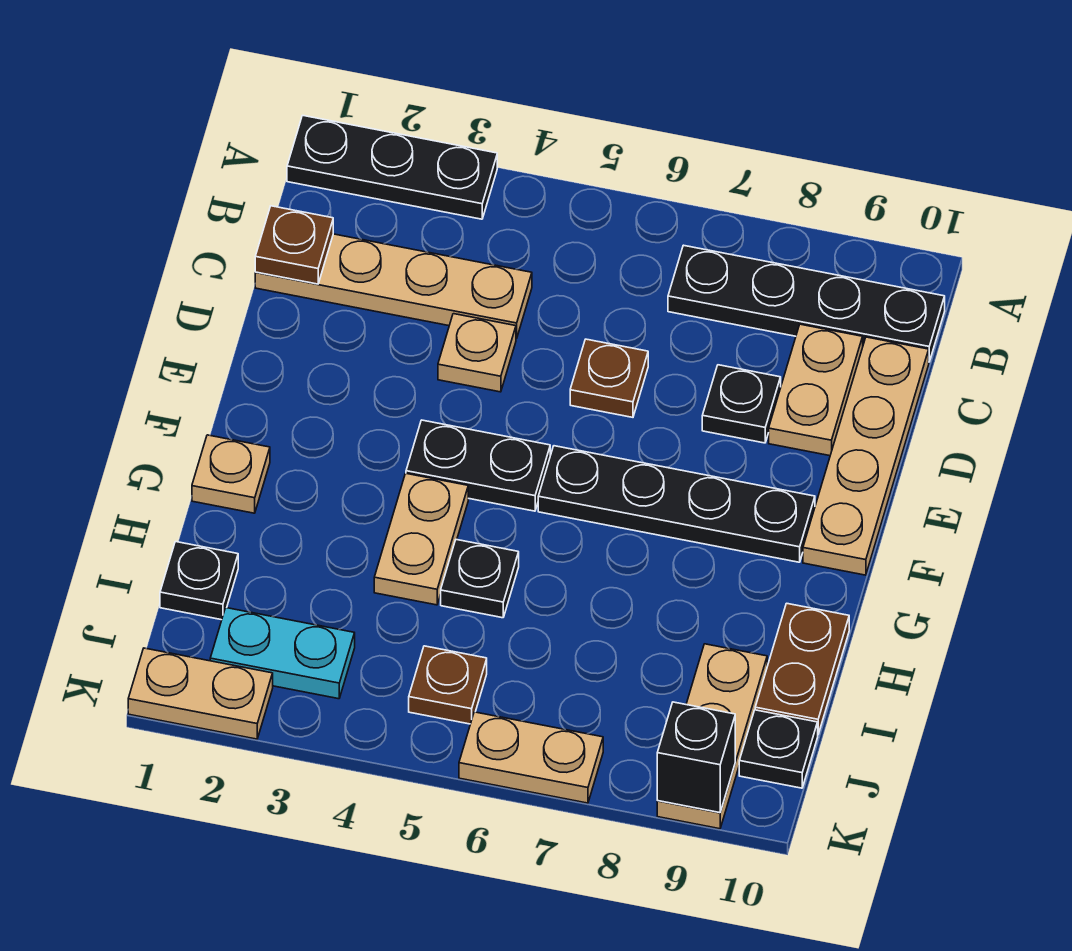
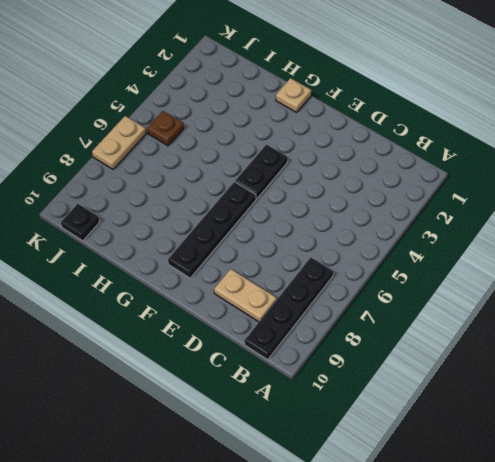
none -> black 1x3 plate [287,115,497,219]
none -> tan 1x4 plate [255,234,532,339]
none -> tan 1x4 plate [803,337,929,575]

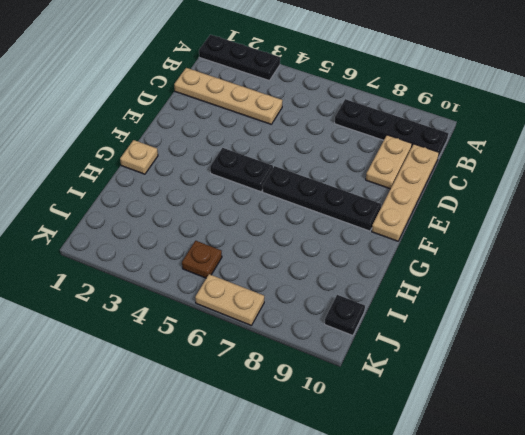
none -> tan 1x1 plate [438,314,516,392]
none -> brown 1x1 plate [570,339,648,417]
none -> black 1x1 plate [702,365,781,443]

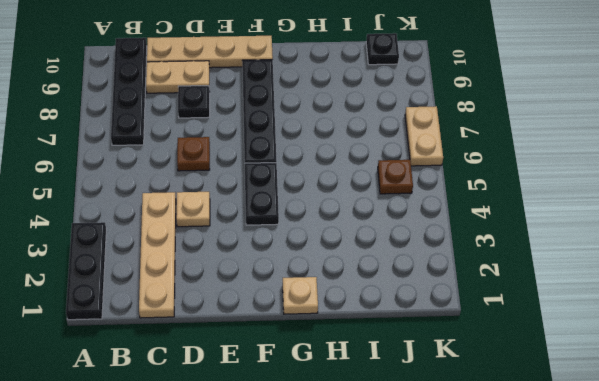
none -> tan 1x2 plate [374,474,468,605]
none -> black 1x1 plate [441,540,519,618]
none -> brown 1x2 plate [755,603,849,734]

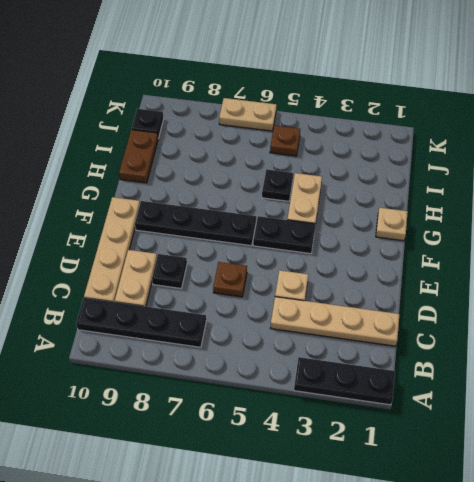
none -> black 1x1 plate [160,542,238,620]
none -> tan 1x3 plate [657,644,767,829]
none -> cyan 1x2 plate [210,608,355,699]

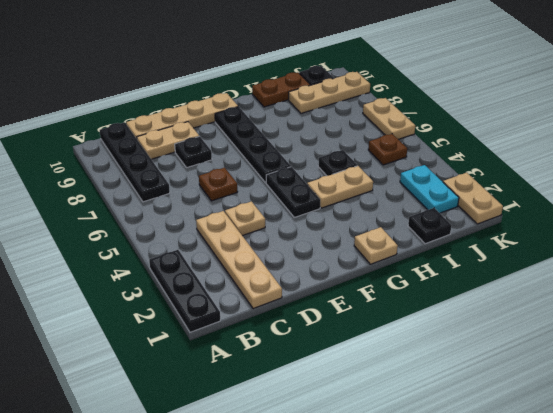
none -> brown 1x1 plate [255,206,333,284]
none -> black 1x1 brick [657,702,735,813]

